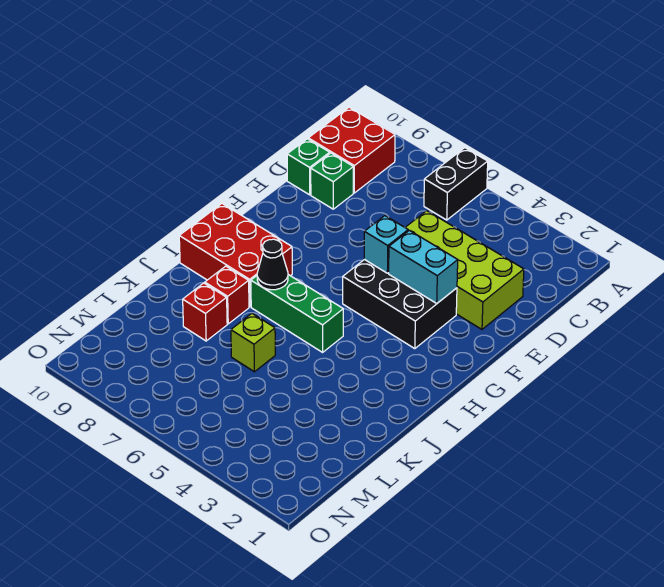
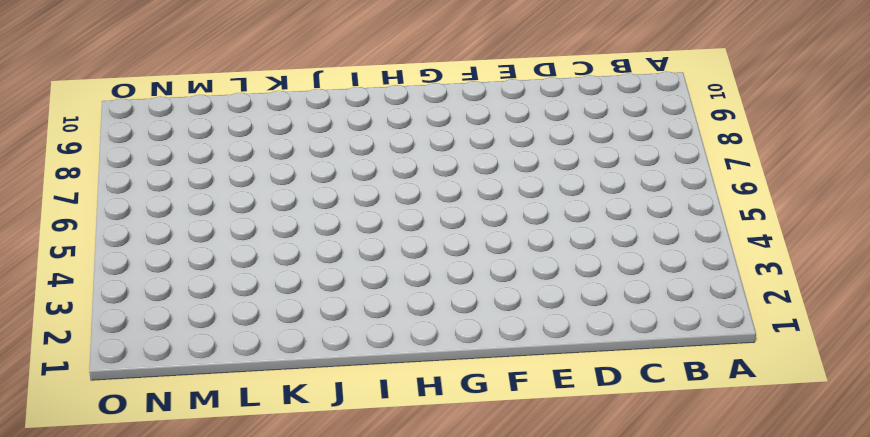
none -> black 1x2 brick [424,148,488,220]
none -> red 2x2 brick [308,107,395,193]
none -> lime 2x4 brick [405,211,524,329]

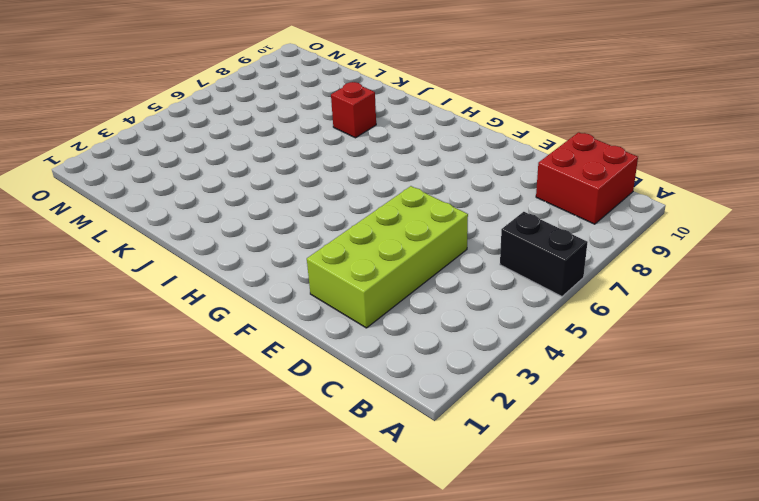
none -> green 1x1 brick [311,153,353,209]
none -> green 1x1 brick [287,139,330,195]
none -> black 2x3 brick [343,259,457,349]

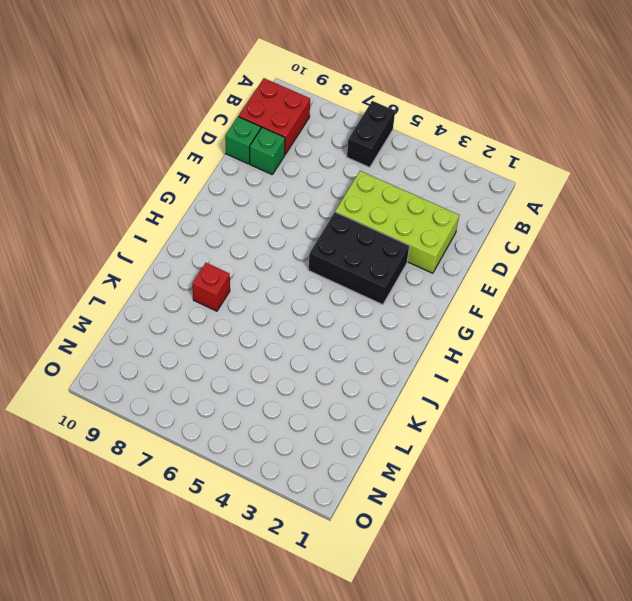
none -> red 2x3 brick [179,204,292,307]
none -> green 1x3 brick [251,275,343,352]
none -> lime 1x1 brick [231,314,275,372]

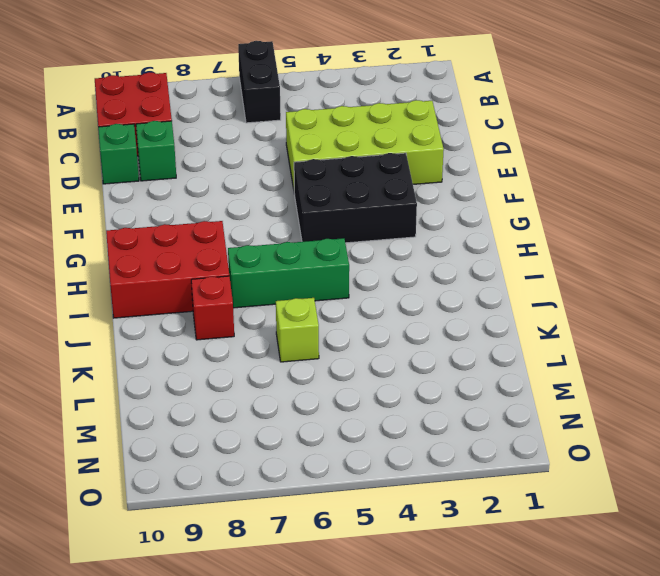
none -> red 1x1 brick [183,283,227,341]
none -> cyan 1x2 brick [389,230,458,303]
none -> cyan 1x1 brick [364,216,408,273]

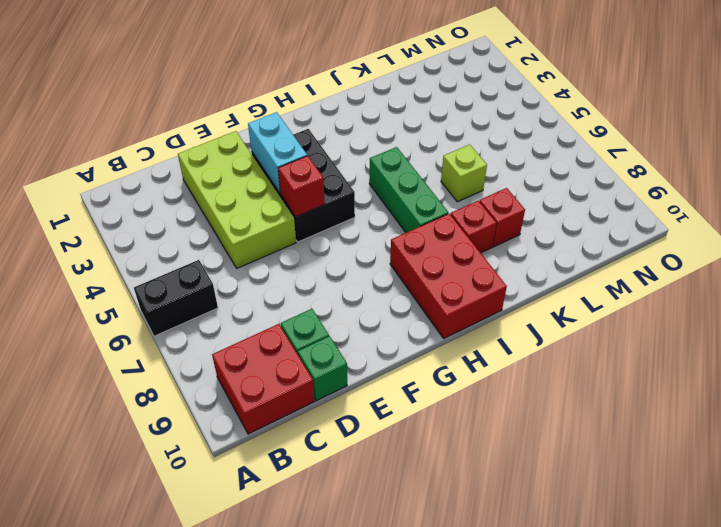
red 1x1 brick [278,156,325,217] -> cyan 1x1 brick [364,216,408,273]
none -> black 1x1 cone [257,239,288,290]

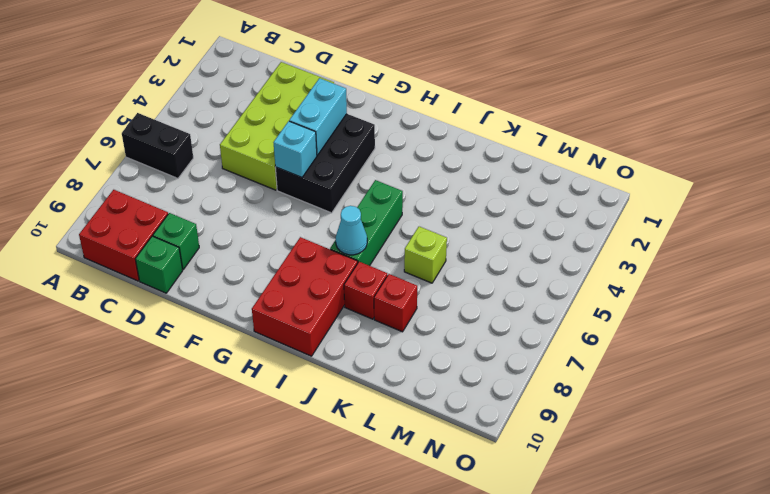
cyan 1x1 cone [336,206,367,255] -> black 1x1 cone [257,239,288,290]

